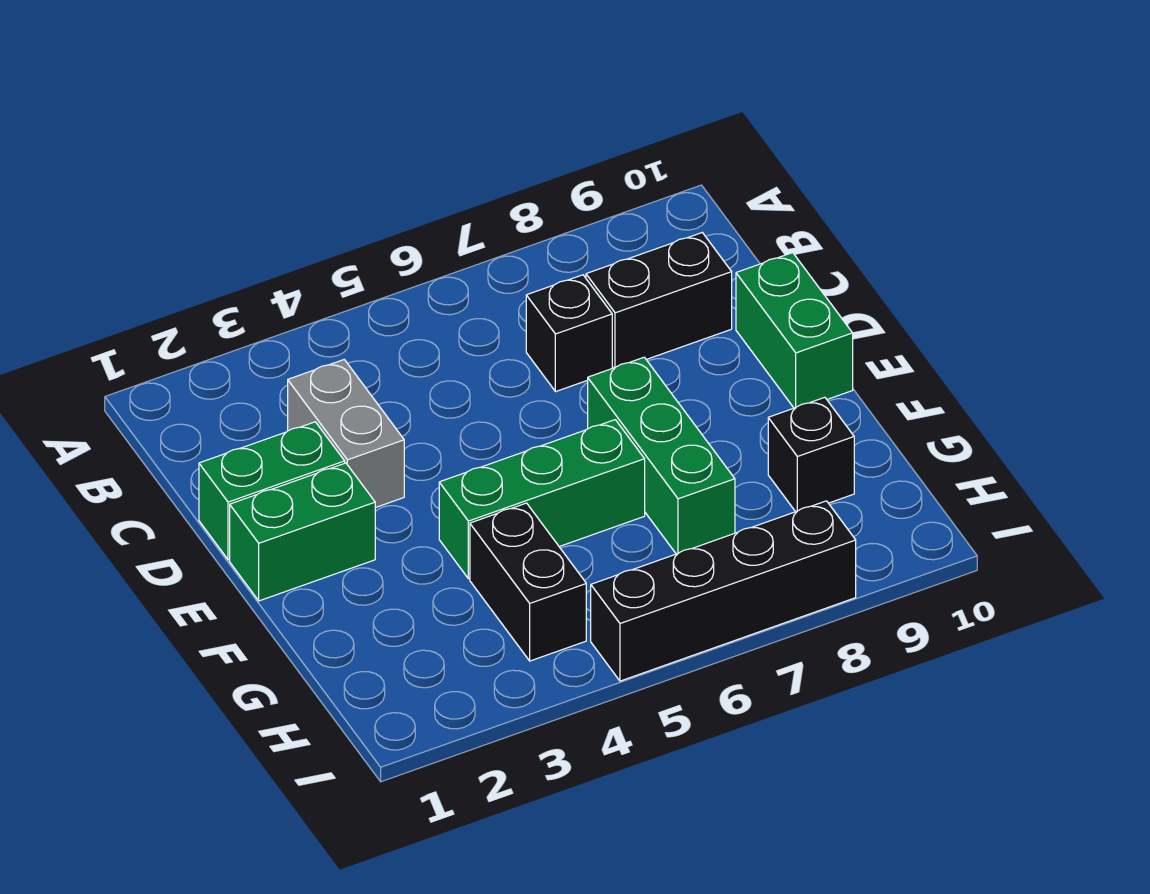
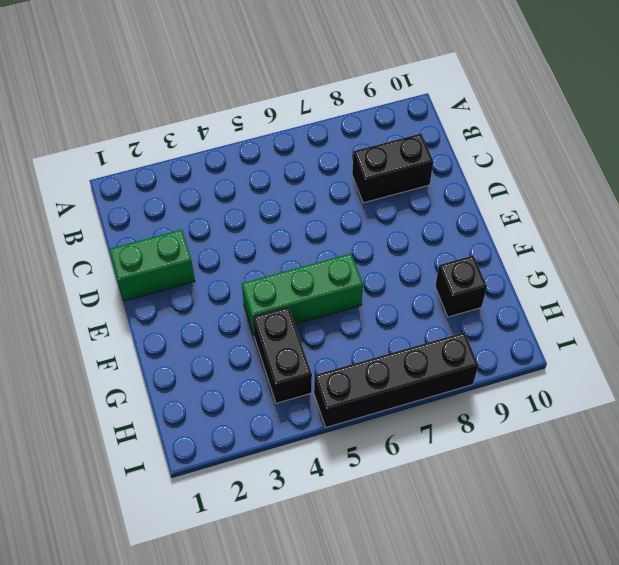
none -> grey 1x2 brick [288,360,404,508]
none -> black 1x1 brick [526,275,612,392]

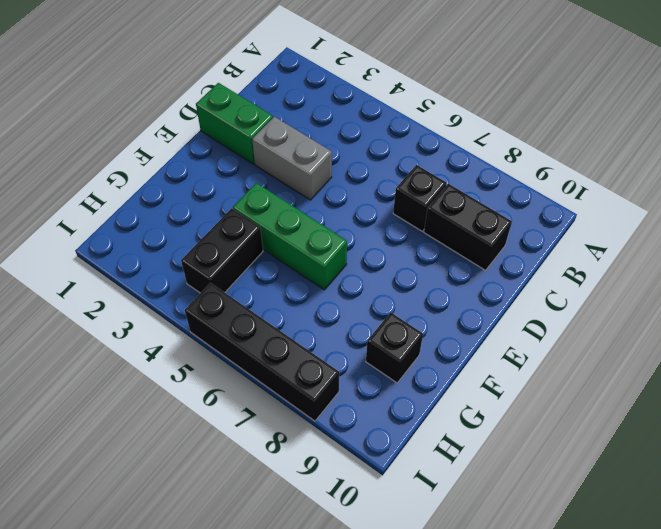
grey 1x2 brick [252,117,332,200] -> grey 1x2 brick turned to [288,360,404,508]
none -> green 1x2 brick [736,253,853,408]
none -> green 1x2 brick [230,463,375,601]

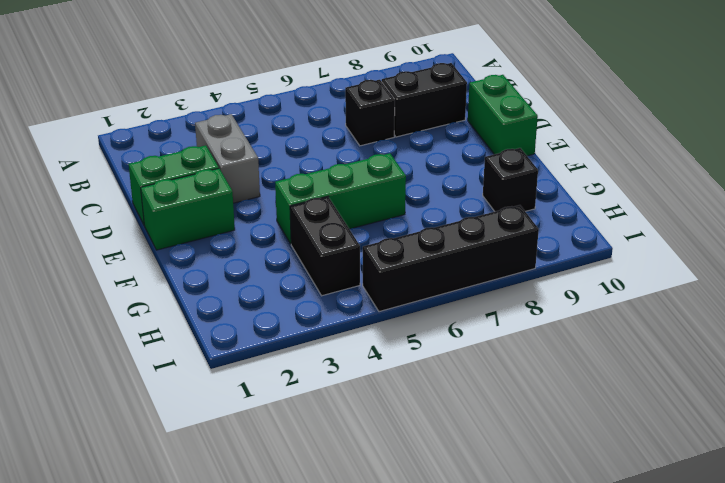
none -> green 1x3 brick [588,357,735,554]

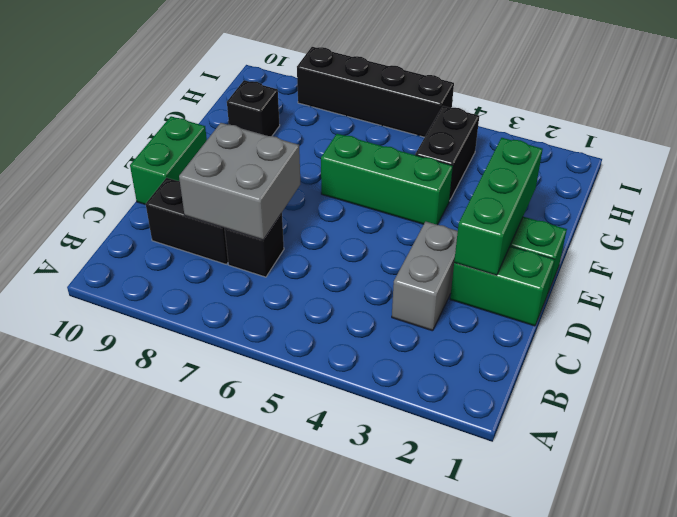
grey 2x2 brick [179,123,300,240] -> none
green 1x3 brick [454,138,543,275] -> green 1x3 brick moved to [588,357,735,554]

